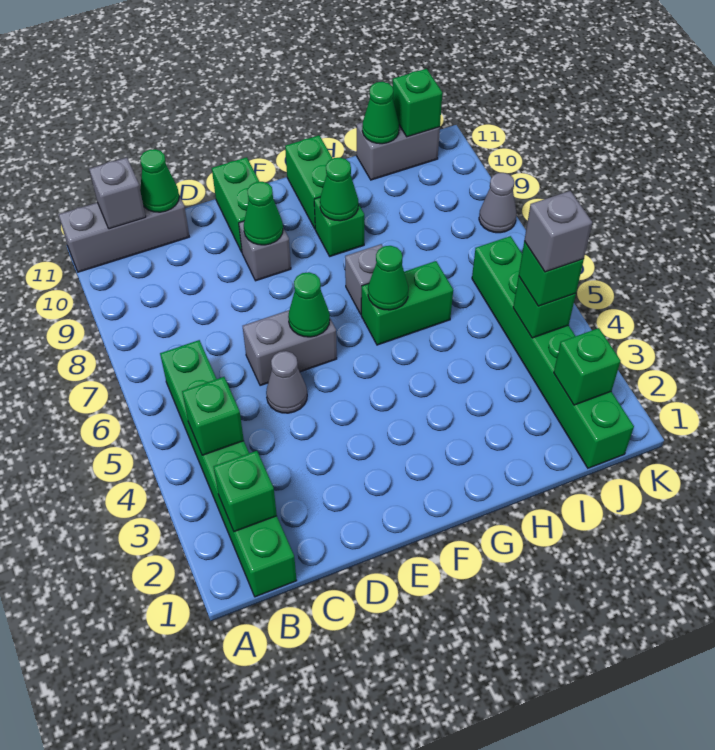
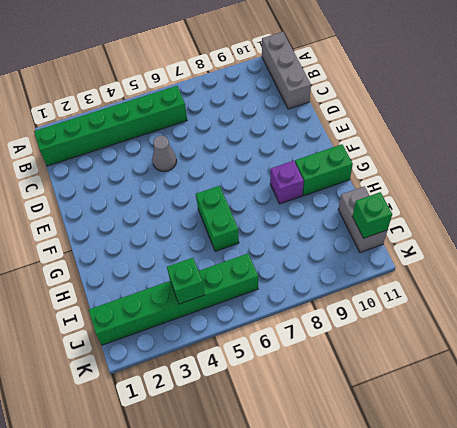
purple 1x1 brick [270,161,304,204] -> green 1x1 brick [314,197,364,256]
none -> grey 1x2 brick [243,310,337,386]
none -> grey 1x1 brick [239,221,291,281]
none -> green 1x2 brick [212,157,259,252]

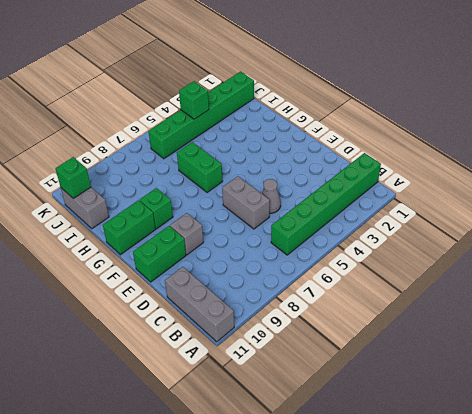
none -> grey 1x1 brick [345,244,383,314]
none -> grey 1x1 cone [479,173,516,233]
none -> green 1x1 brick [213,451,277,532]

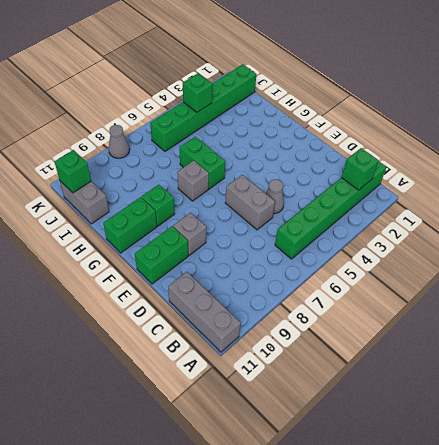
none -> green 1x1 brick [182,377,244,455]
none -> grey 1x1 brick [89,158,146,229]
none -> green 1x1 cone [140,149,179,212]

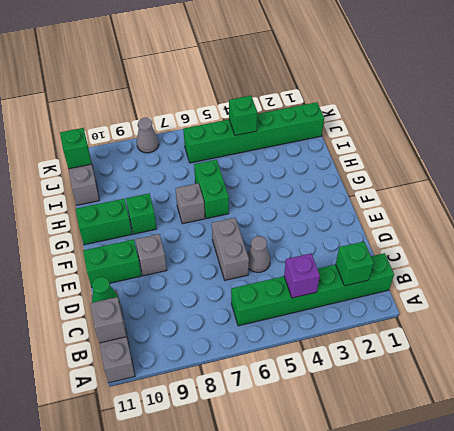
purple 1x1 brick [284,253,320,298] -> green 1x1 brick [182,377,244,455]
none -> green 1x1 cone [288,272,330,337]
none -> green 1x1 cone [244,182,283,245]
none -> green 1x1 cone [368,246,408,310]

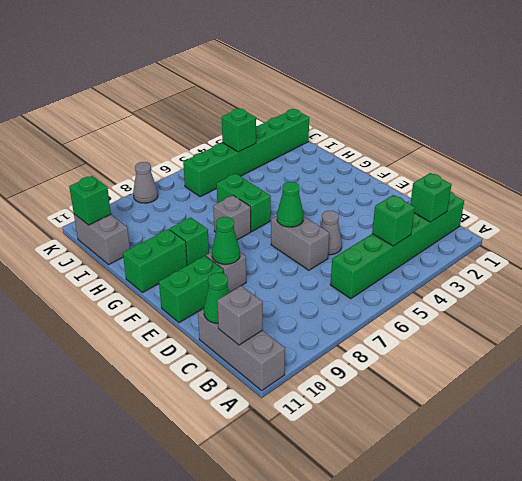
none -> green 1x1 cone [368,246,408,310]
none -> green 1x1 cone [320,158,358,221]
none -> green 1x1 cone [362,82,399,144]

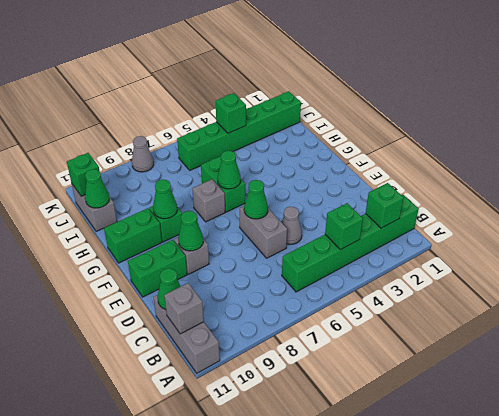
none -> green 1x1 brick [554,328,621,405]
none -> green 1x1 brick [519,241,584,306]
none -> grey 1x1 brick [524,191,592,272]

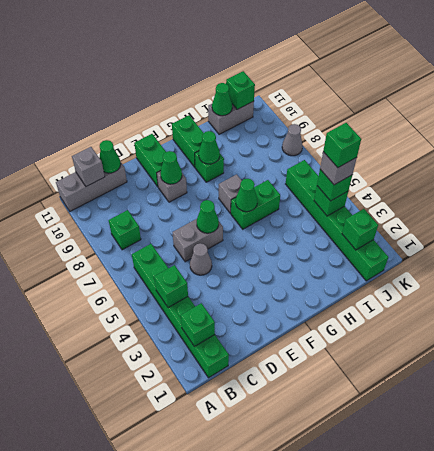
green 1x1 brick [109,210,141,250] -> none
green 1x1 brick [323,123,361,168] -> none

